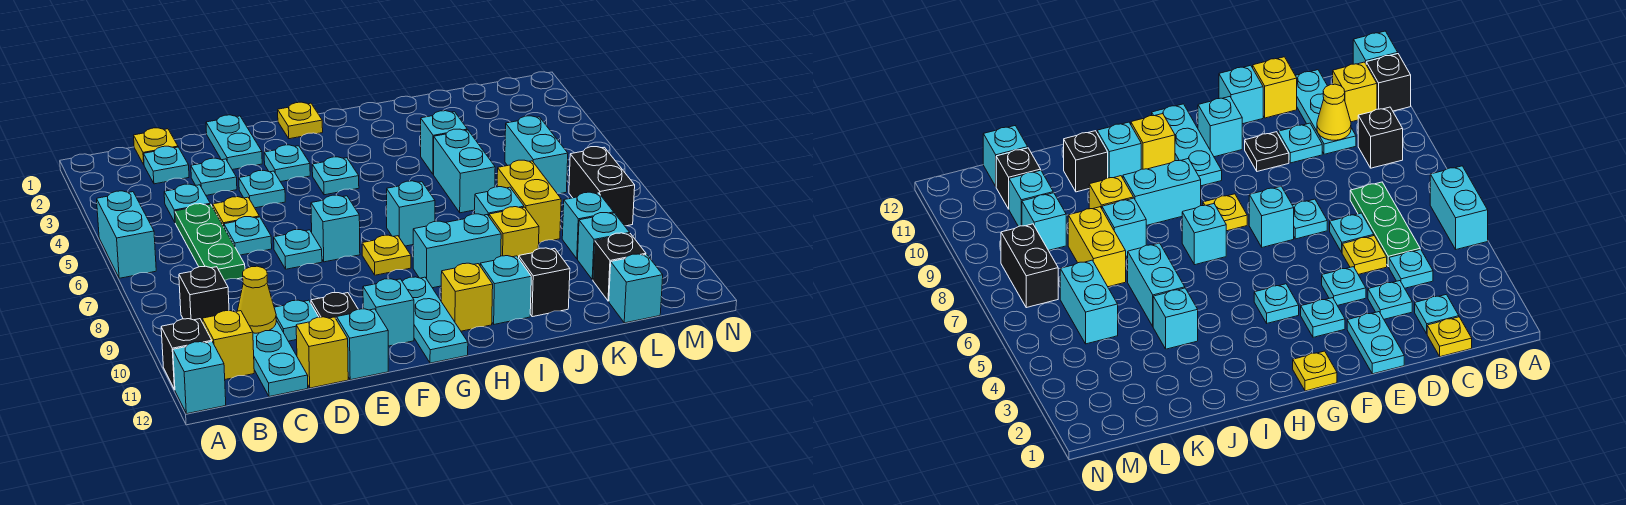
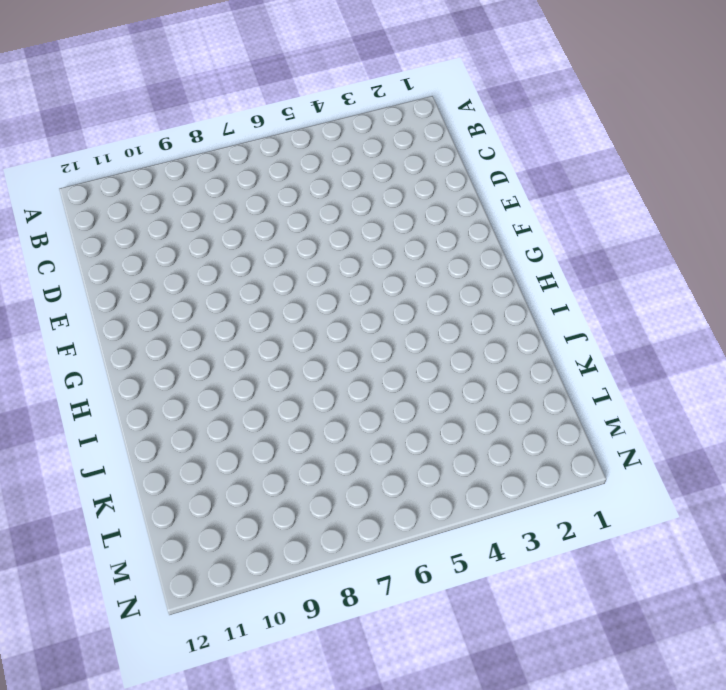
none -> cyan 1x2 brick [97,191,156,278]
none -> black 1x1 brick [161,319,212,390]
none -> cyan 1x1 brick [173,342,226,414]
none -> black 1x1 brick [179,266,229,321]

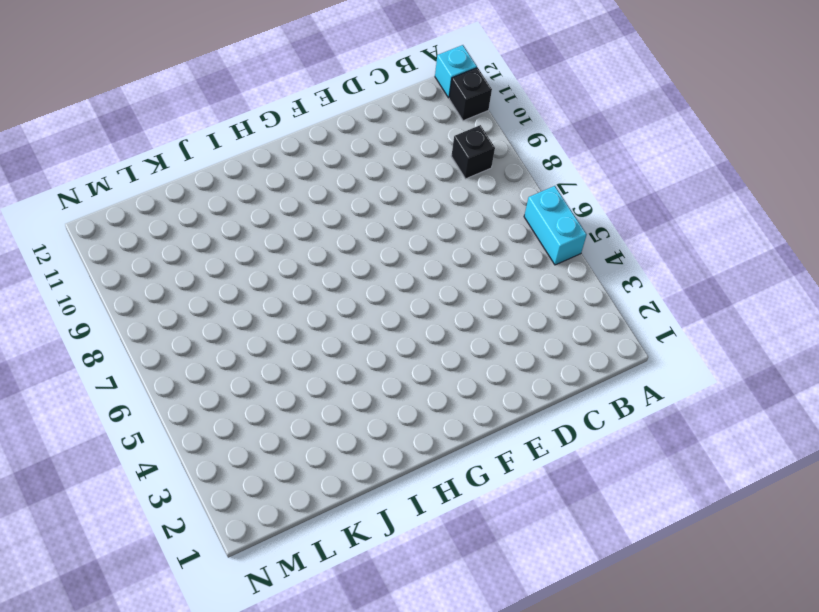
none -> yellow 1x1 brick [202,311,254,379]
none -> yellow 1x1 plate [134,128,178,164]
none -> cyan 1x1 plate [144,146,189,184]
none -> cyan 1x1 plate [164,184,210,222]

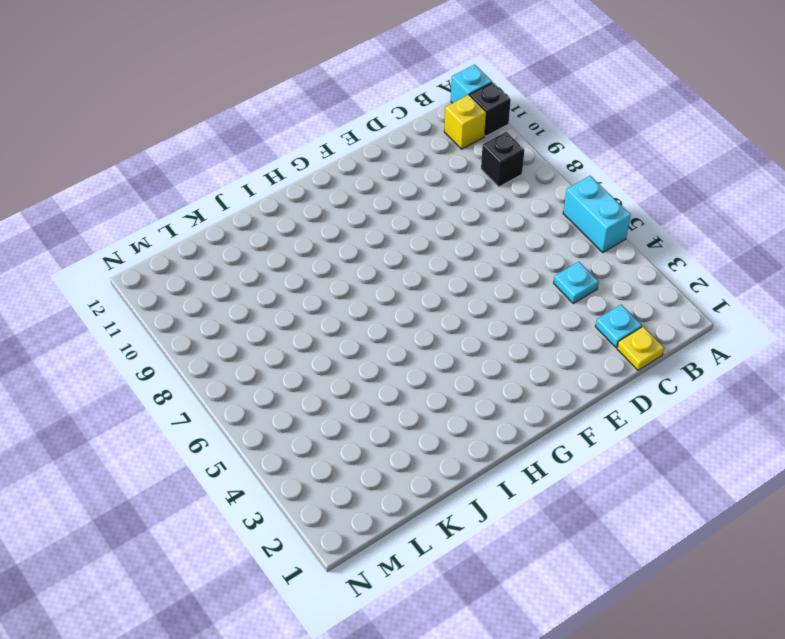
none -> green 1x3 plate [175,204,245,280]
none -> cyan 1x3 plate [253,321,308,397]
none -> cyan 1x1 plate [191,158,237,195]
none -> yellow 1x1 plate [213,197,259,226]

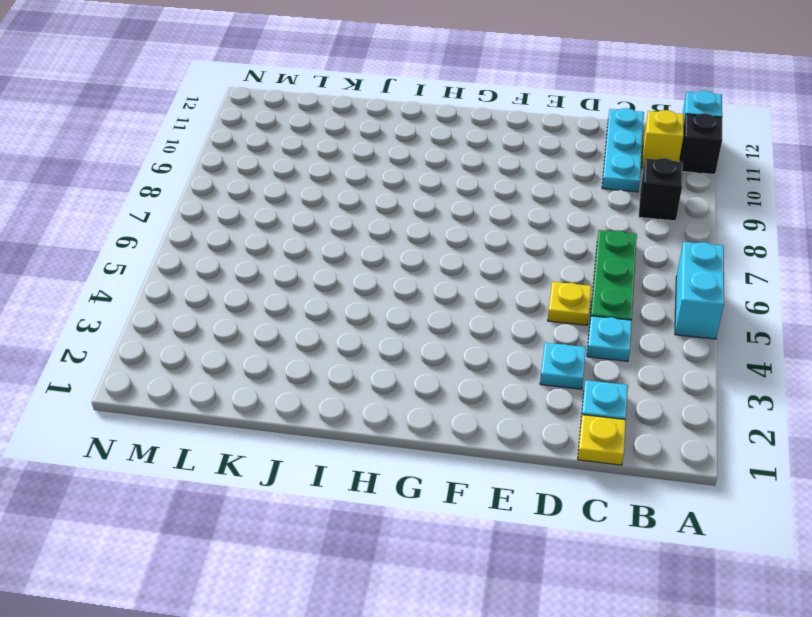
none -> cyan 1x1 plate [224,217,272,255]
none -> cyan 1x1 plate [274,300,319,341]
none -> yellow 1x1 brick [296,317,348,388]
none -> cyan 1x2 plate [206,115,262,170]

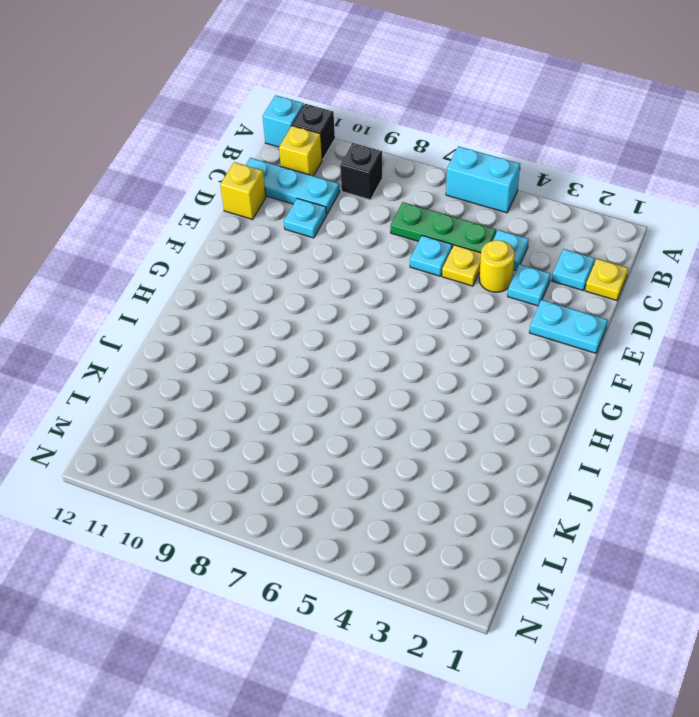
yellow 1x1 round brick [479,240,515,292] -> none
none -> cyan 1x1 plate [239,171,285,208]
none -> cyan 1x1 plate [274,230,322,269]
none -> black 1x1 plate [311,293,358,320]
none -> cyan 1x1 brick [337,309,388,380]

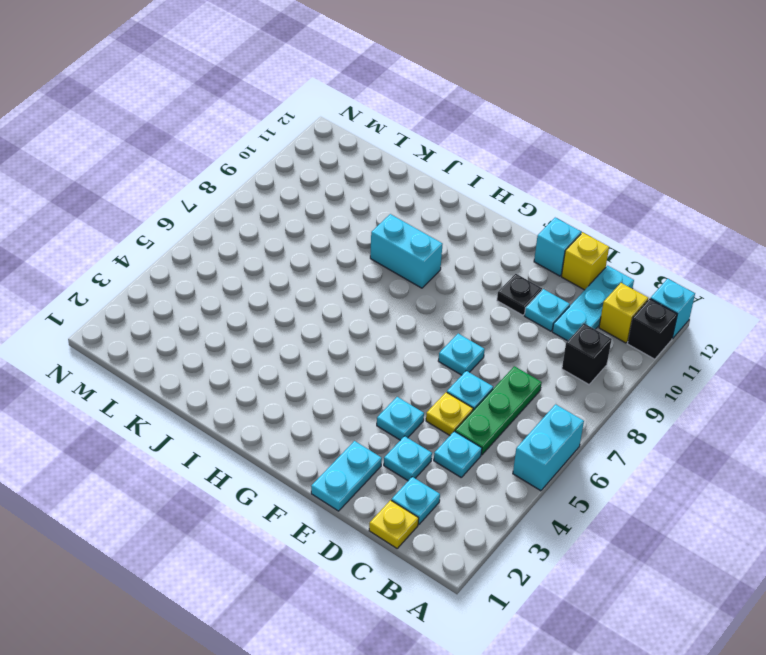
none -> cyan 1x1 plate [264,145,310,182]
none -> cyan 1x1 brick [311,195,360,262]
none -> cyan 1x1 brick [363,279,414,346]
none -> yellow 1x1 plate [278,102,323,139]

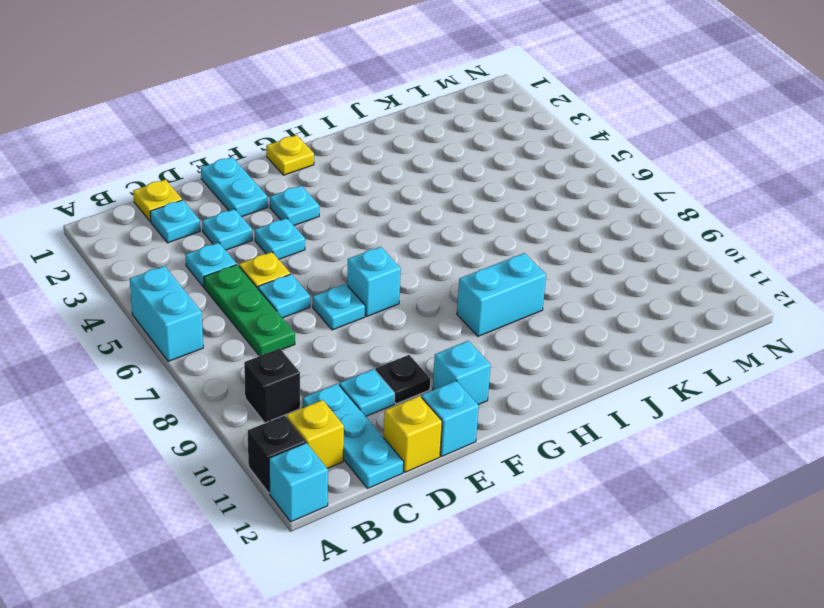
none -> cyan 1x1 plate [312,157,359,195]
none -> yellow 1x1 plate [362,235,411,275]
none -> cyan 1x3 plate [402,277,468,363]
none -> cyan 1x1 brick [387,181,435,246]

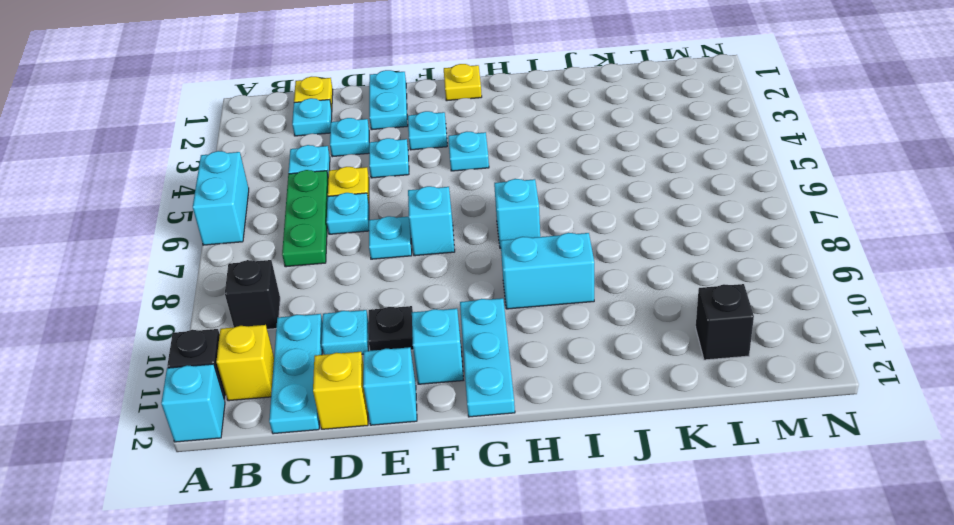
none -> yellow 1x1 plate [362,235,411,275]
none -> yellow 1x1 brick [441,263,493,331]
none -> cyan 1x1 brick [480,256,531,324]
none -> cyan 1x1 brick [421,111,467,174]

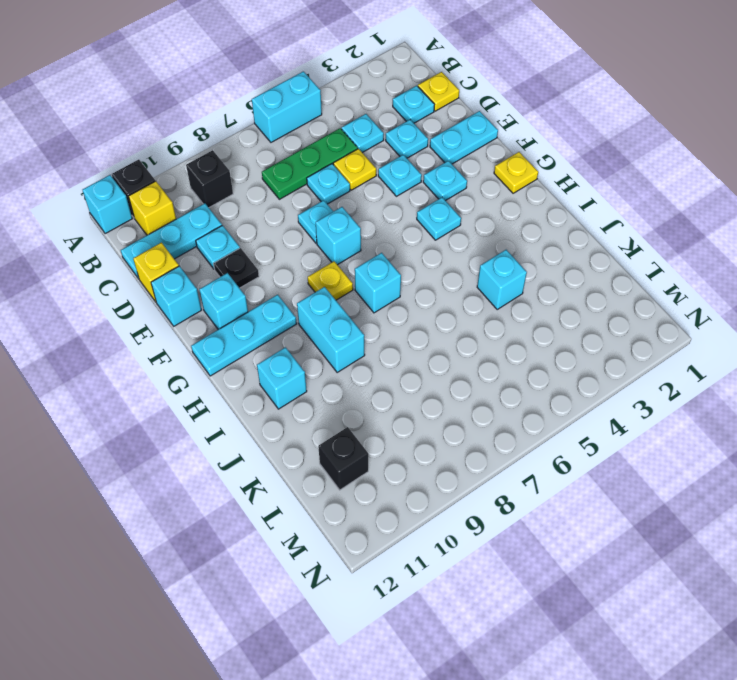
none -> yellow 1x1 brick [441,263,493,331]
none -> cyan 1x2 brick [434,129,495,213]
none -> cyan 1x1 brick [475,187,524,216]
none -> yellow 1x1 brick [489,207,539,258]

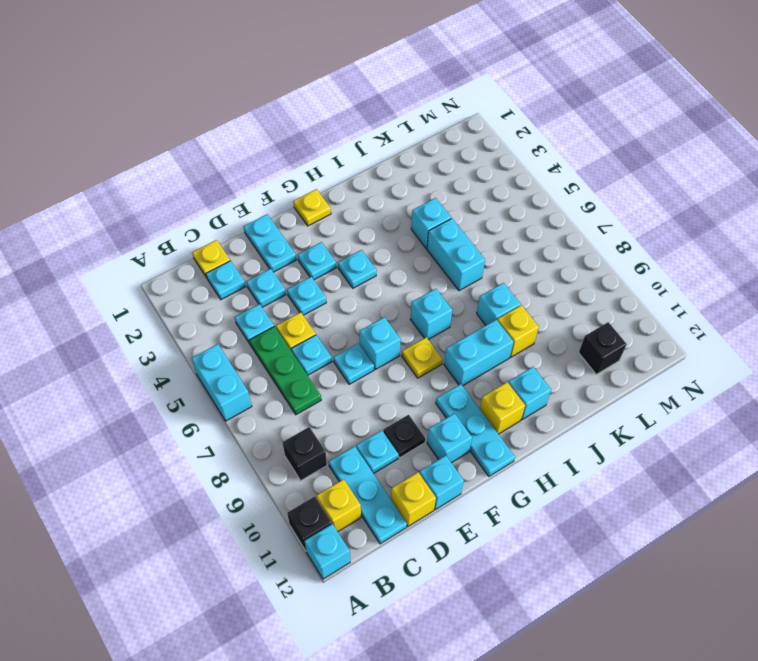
none -> black 1x1 brick [519,248,570,317]
none -> yellow 1x2 brick [497,160,561,243]
none -> cyan 1x2 brick [505,116,568,194]
none -> cyan 1x1 brick [562,192,614,259]

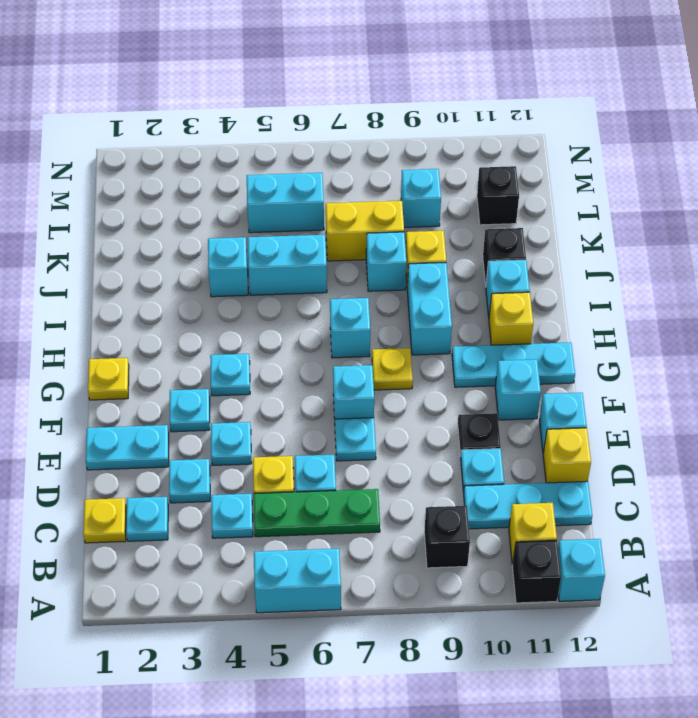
none -> cyan 1x1 brick [578,213,630,280]
none -> cyan 1x1 brick [609,254,663,323]
none -> black 1x2 brick [569,147,635,226]
none -> yellow 1x1 cone [237,266,276,333]

